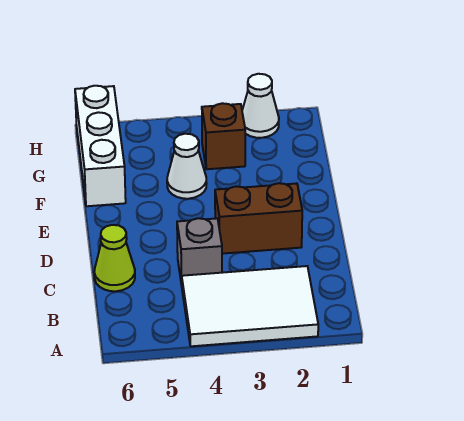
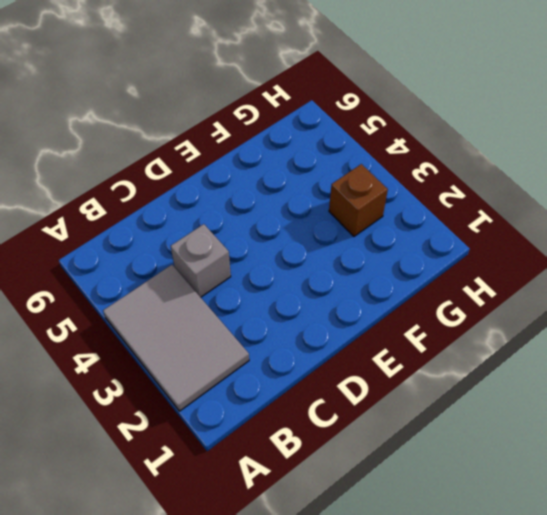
grey 2x3 tile [103,265,249,411] -> white 2x3 tile [182,266,318,346]
none -> lime 1x1 cone [94,225,135,291]
none -> brown 1x2 brick [215,183,302,254]

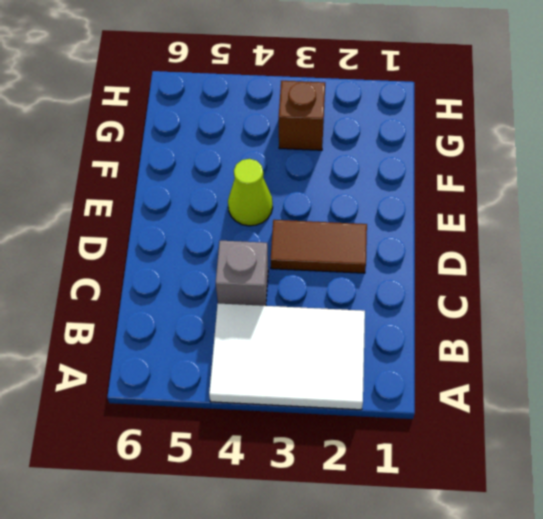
brown 1x2 tile [271,220,367,273] -> brown 1x2 brick [215,183,302,254]
lime 1x1 cone [228,159,273,226] -> lime 1x1 cone moved to [94,225,135,291]
none -> white 1x1 cone [167,134,207,199]
none -> white 1x3 brick [75,86,126,206]

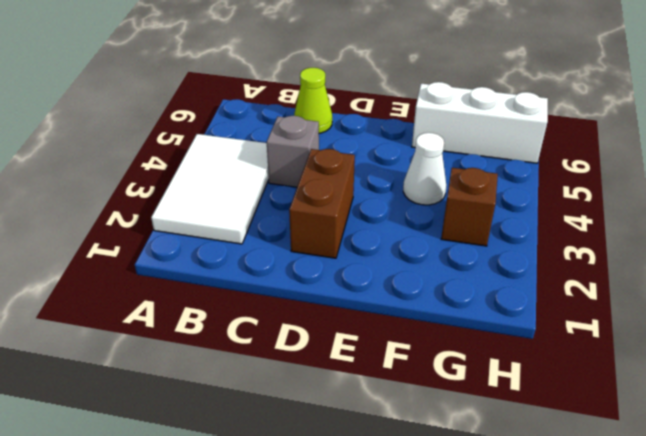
none -> white 1x1 cone [242,74,279,138]

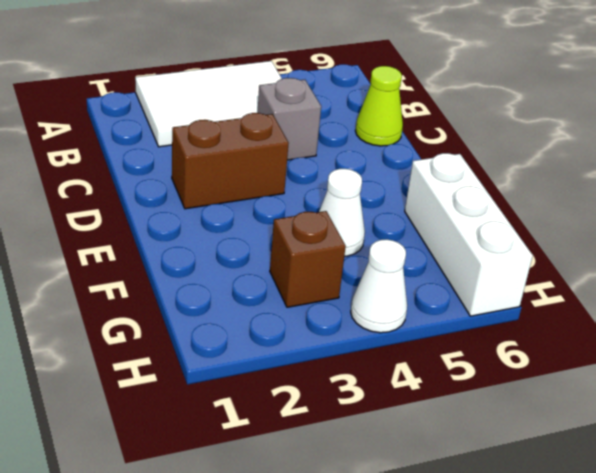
white 1x1 cone [351,239,407,333] -> white 1x1 cone moved to [242,74,279,138]

